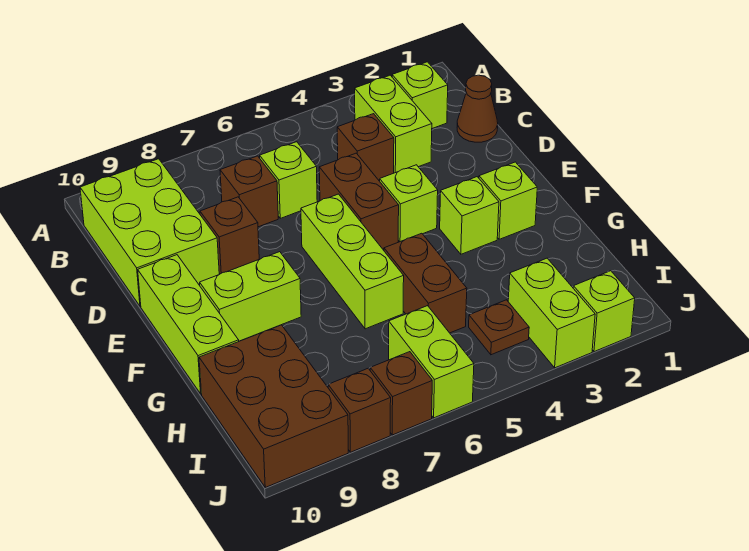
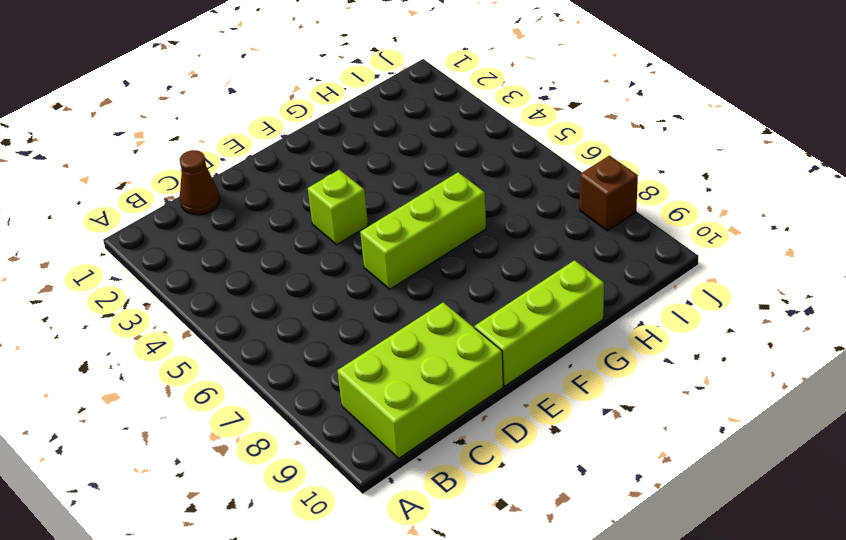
none -> lime 1x1 brick [392,62,448,129]
none -> lime 1x2 brick [355,75,432,173]
none -> brown 1x1 brick [337,114,394,181]

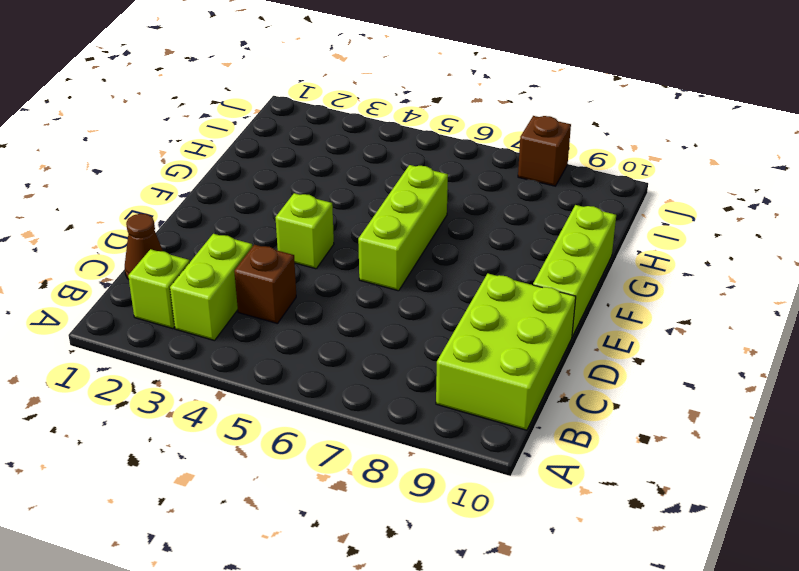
none -> lime 1x1 brick [260,142,317,218]
none -> brown 1x1 brick [220,156,278,227]
none -> brown 1x2 brick [319,153,399,249]

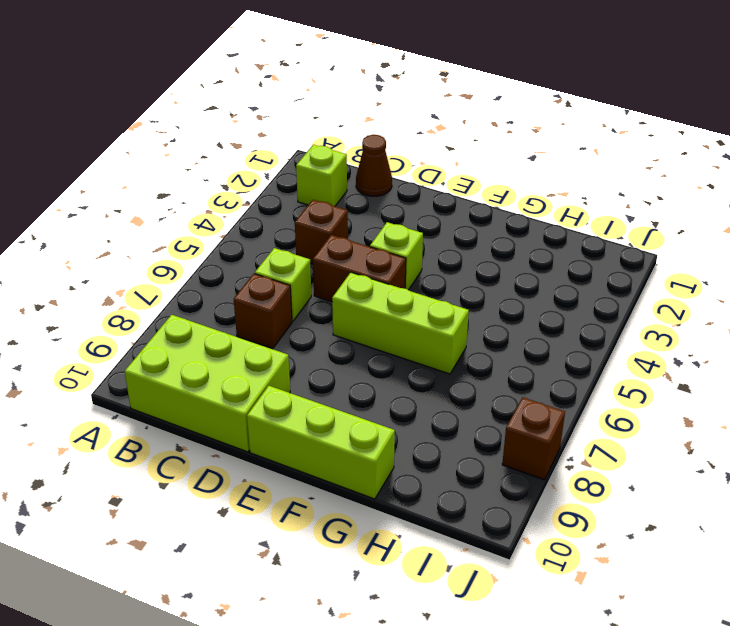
none -> lime 1x2 brick [355,75,432,173]
none -> brown 1x1 brick [200,197,259,274]
none -> lime 1x1 brick [479,162,537,239]

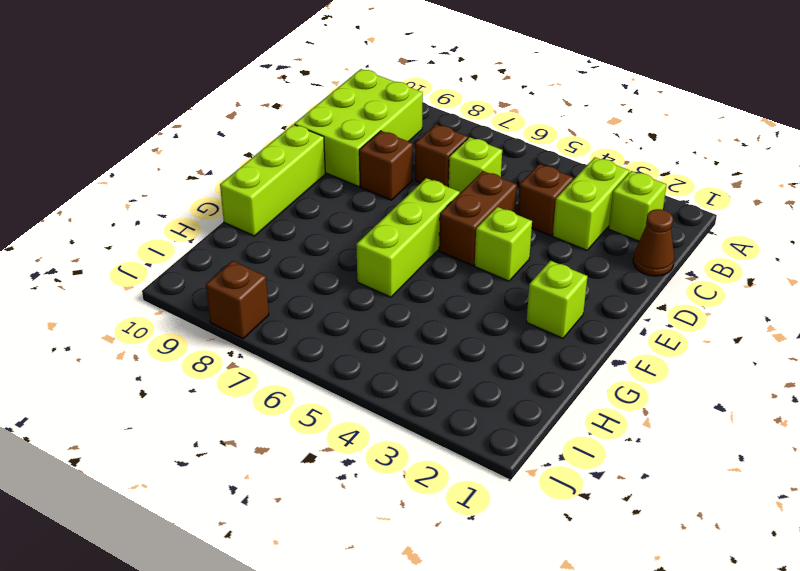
none -> lime 1x1 brick [440,177,499,254]
none -> lime 1x2 brick [200,252,301,341]
none -> brown 1x2 brick [384,233,467,333]

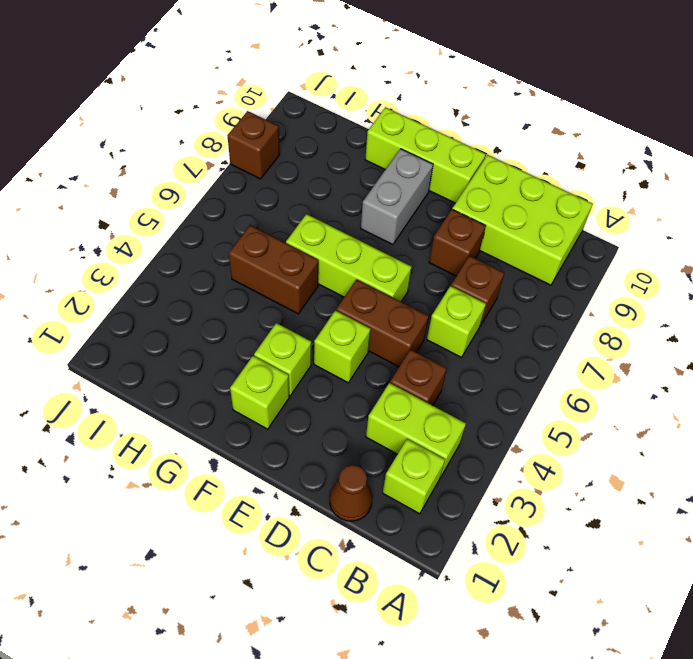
grey 1x2 brick [361,149,433,245] -> lime 1x2 brick [200,252,301,341]
none -> brown 2x3 brick [199,325,348,487]
none -> lime 1x2 brick [508,258,595,368]
none -> brown 1x1 plate [469,300,529,355]

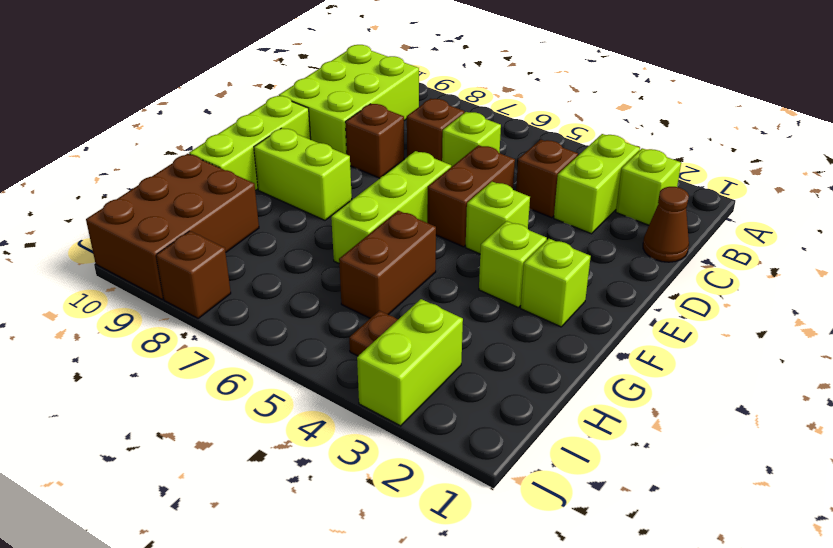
none -> lime 1x2 brick [389,306,474,418]
none -> lime 1x1 brick [573,271,635,352]
none -> brown 1x1 brick [370,352,432,435]

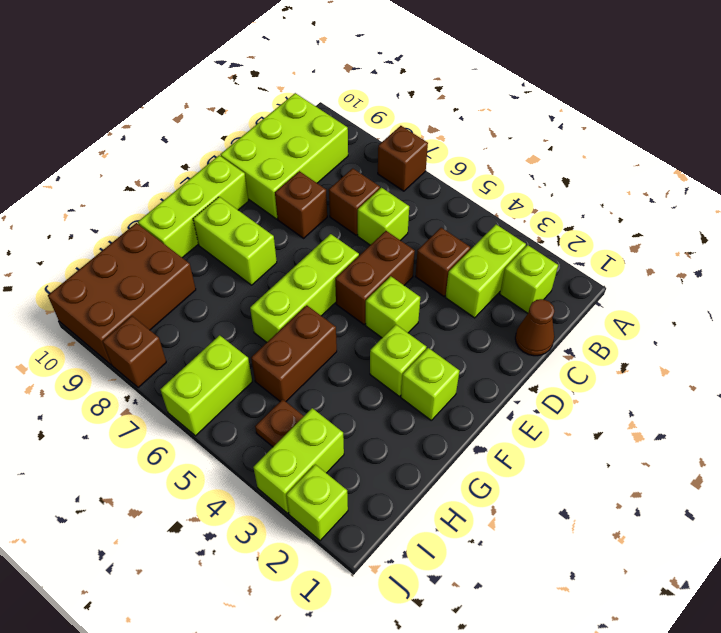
brown 1x1 brick [378,126,428,191] -> brown 1x1 brick moved to [370,352,432,435]

